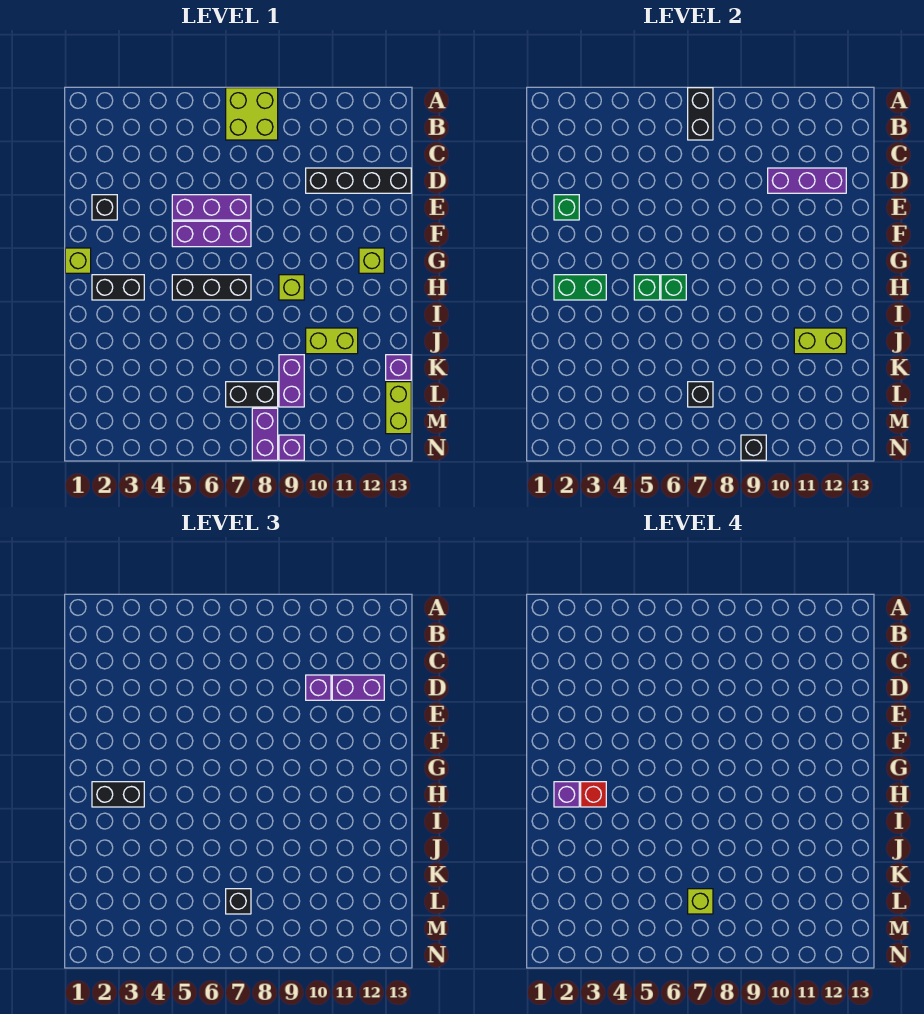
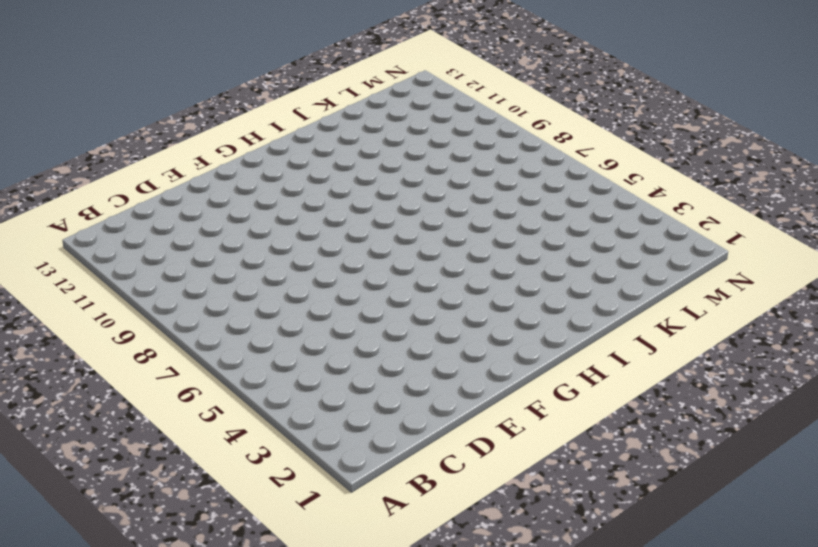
none -> lime 2x2 brick [226,88,278,140]
none -> black 1x4 brick [306,168,411,193]
none -> black 1x1 brick [92,195,117,220]
none -> purple 1x3 brick [172,195,251,220]

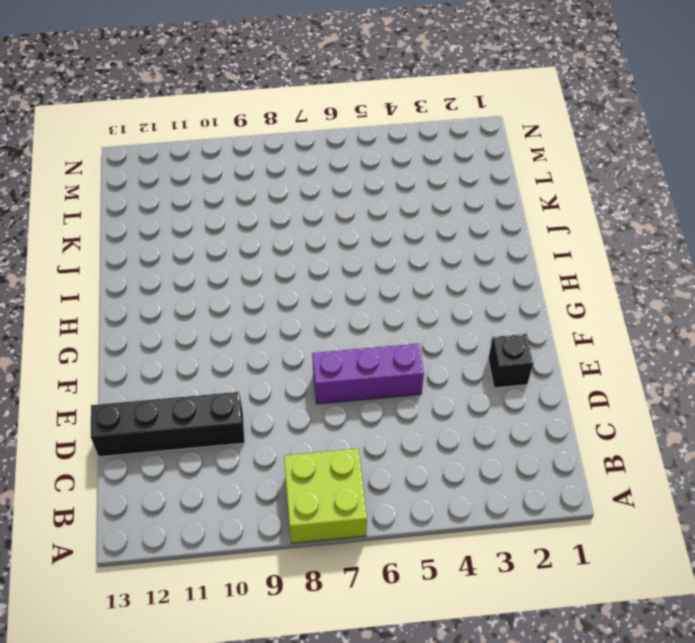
none -> purple 1x3 brick [172,221,251,247]
none -> lime 1x1 brick [65,248,91,273]
none -> lime 1x1 brick [359,248,384,273]
none -> black 1x2 brick [92,275,144,300]

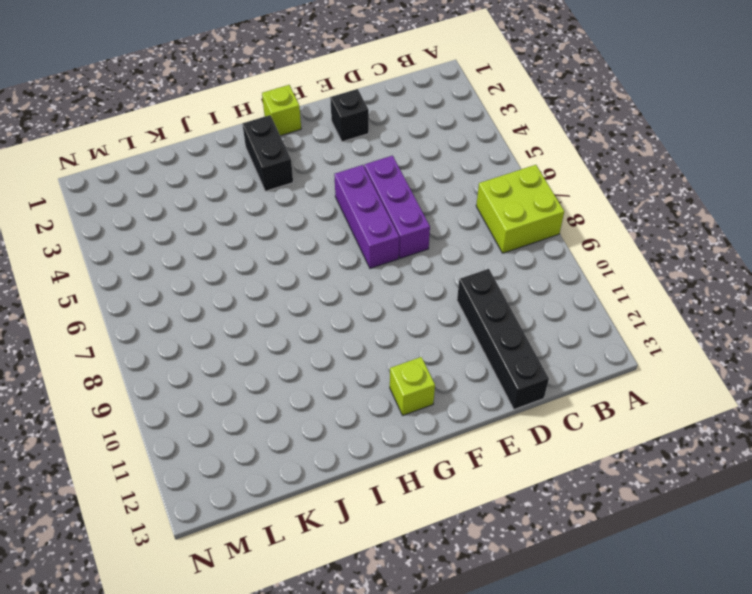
none -> black 1x3 brick [172,275,251,300]
none -> lime 1x1 brick [279,275,304,300]
none -> lime 1x2 brick [306,328,358,354]
none -> purple 1x2 brick [279,355,304,407]

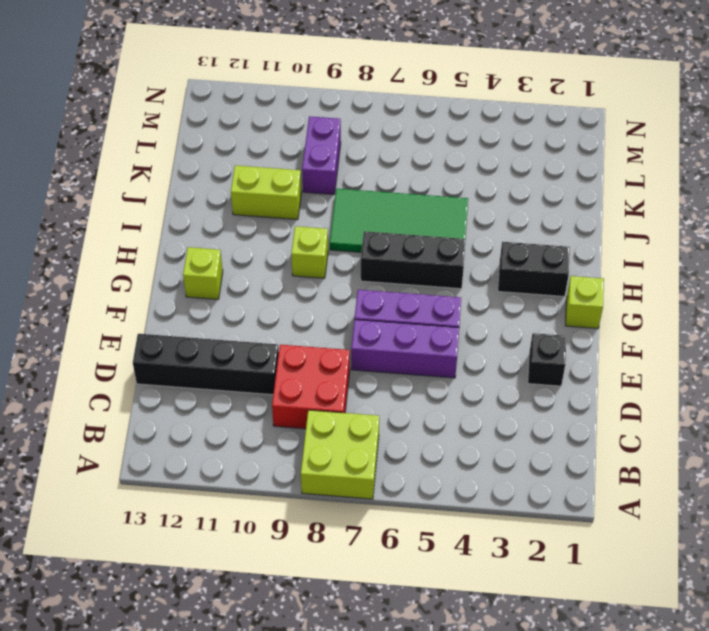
red 2x2 brick [272,345,350,429] -> none
green 2x4 tile [330,189,468,252] -> none
none -> purple 1x1 brick [386,355,411,380]
none -> black 1x2 brick [226,382,278,407]
none -> lime 1x2 brick [386,382,411,434]
none -> purple 1x2 brick [252,408,278,460]

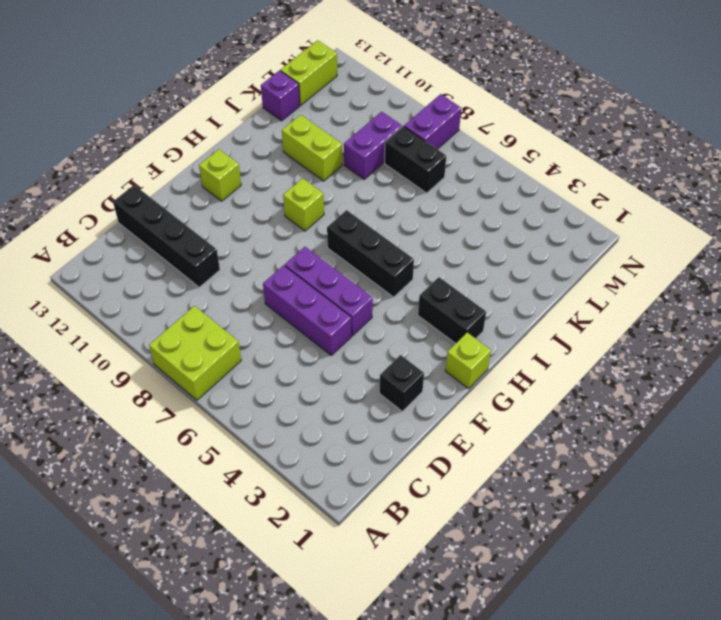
none -> purple 1x1 brick [279,435,304,460]
none -> black 1x2 brick [688,88,713,140]
none -> purple 1x3 brick [768,168,846,193]
none -> green 1x1 brick [554,195,579,220]

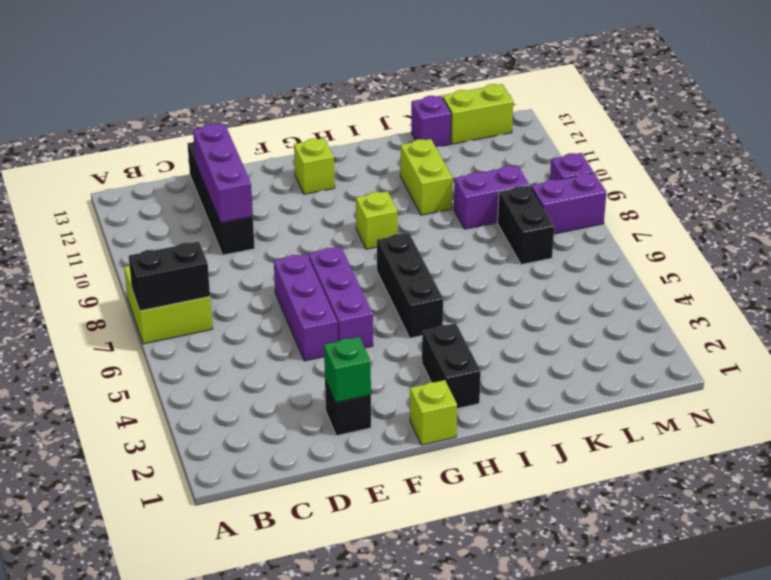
none -> green 1x2 brick [554,275,606,300]
none -> green 1x1 brick [634,275,660,300]
none -> green 1x1 brick [661,275,686,300]
none -> lime 1x2 brick [794,328,846,354]

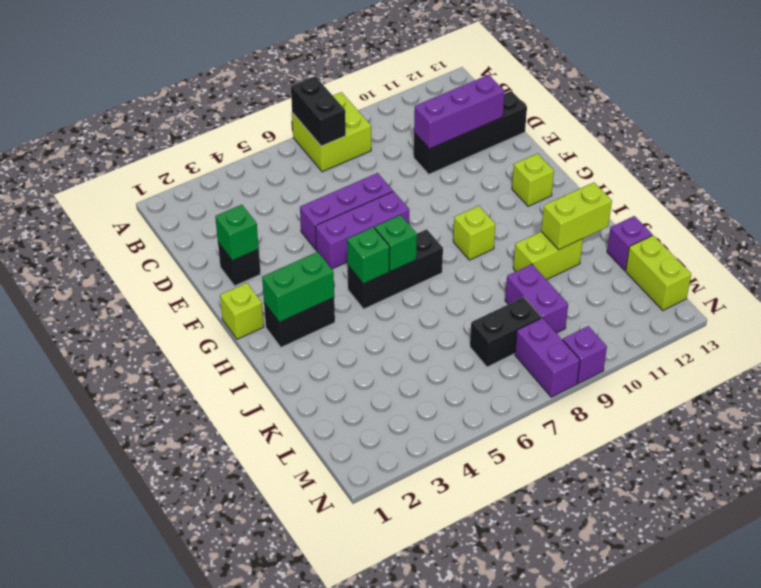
none -> black 1x1 brick [688,382,713,407]
none -> black 1x1 brick [741,435,766,460]
none -> purple 1x1 brick [306,675,331,700]
none -> purple 1x2 brick [332,675,384,700]

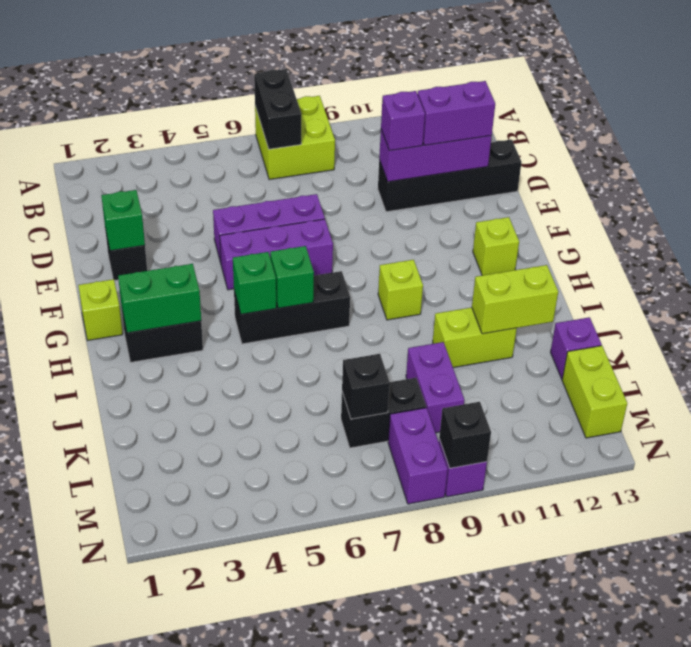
none -> black 1x2 brick [92,782,144,807]
none -> black 1x1 brick [226,889,251,914]
none -> purple 1x1 brick [554,782,579,807]
none -> red 1x1 brick [581,782,606,807]

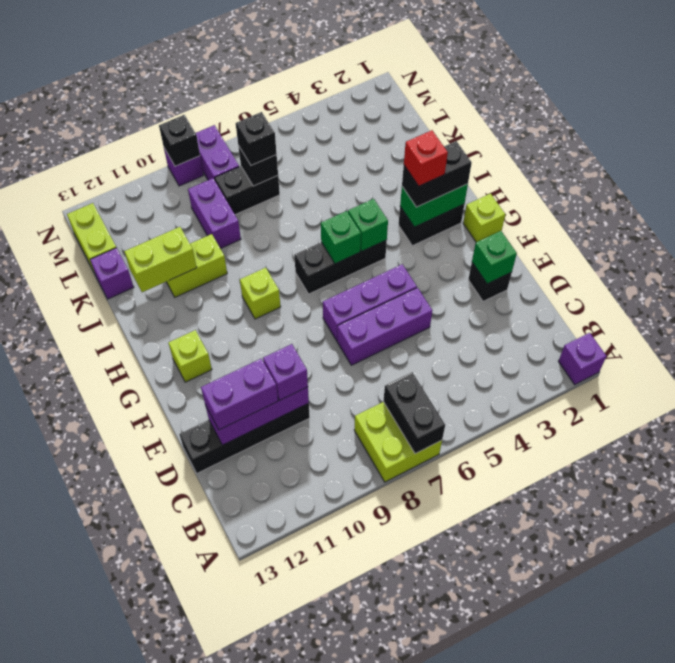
purple 1x1 brick [558,333,606,385] -> purple 1x1 brick moved to [554,782,579,807]
none -> lime 1x1 brick [688,889,713,914]

